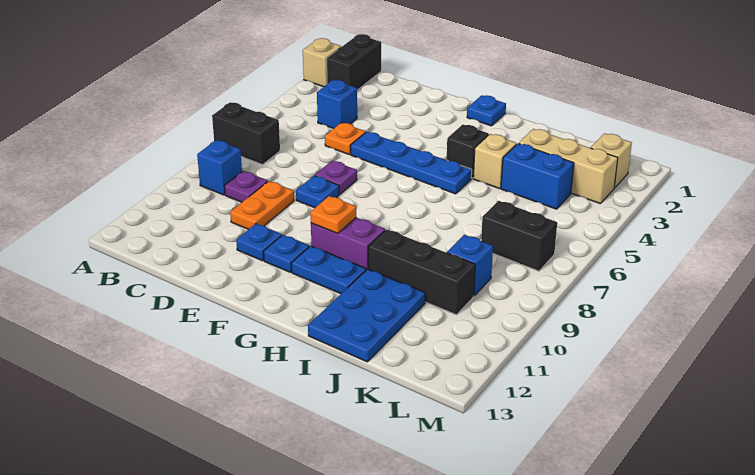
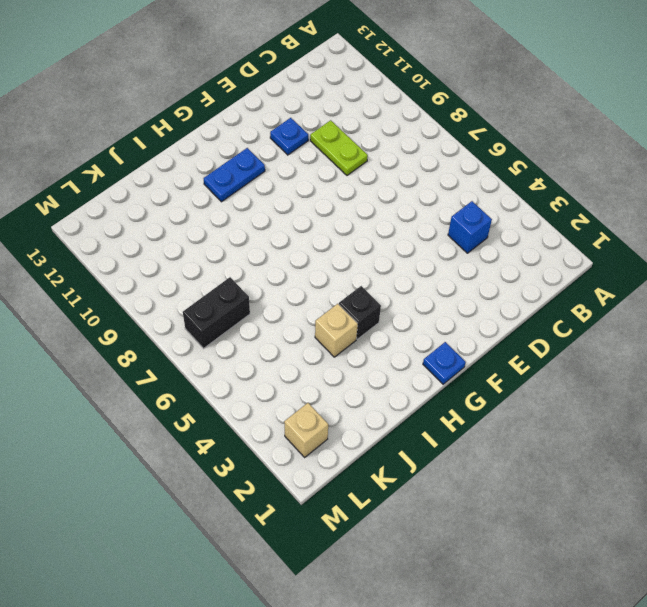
lime 1x2 plate [310,120,368,175] -> orange 1x2 plate [230,181,294,229]
none -> tan 1x1 brick [303,38,341,87]
none -> black 1x2 brick [212,102,280,165]
none -> black 1x2 brick [327,34,381,90]

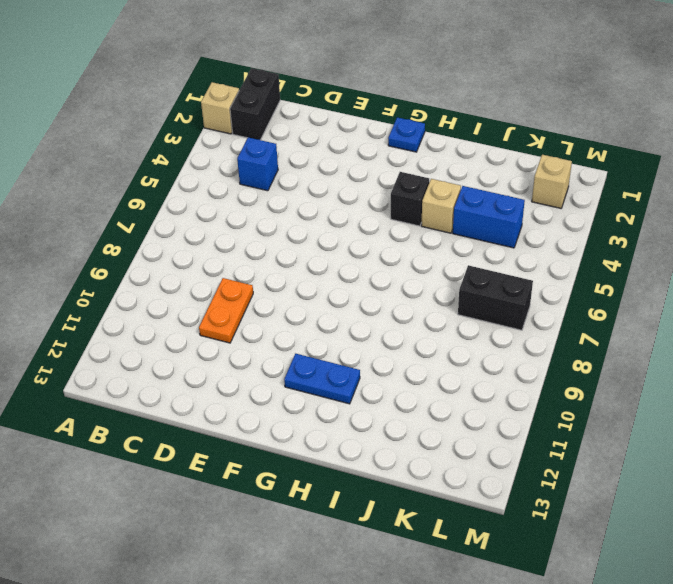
none -> black 1x2 brick [212,102,280,165]
none -> blue 1x1 brick [197,140,242,195]
none -> purple 1x1 plate [225,171,268,202]

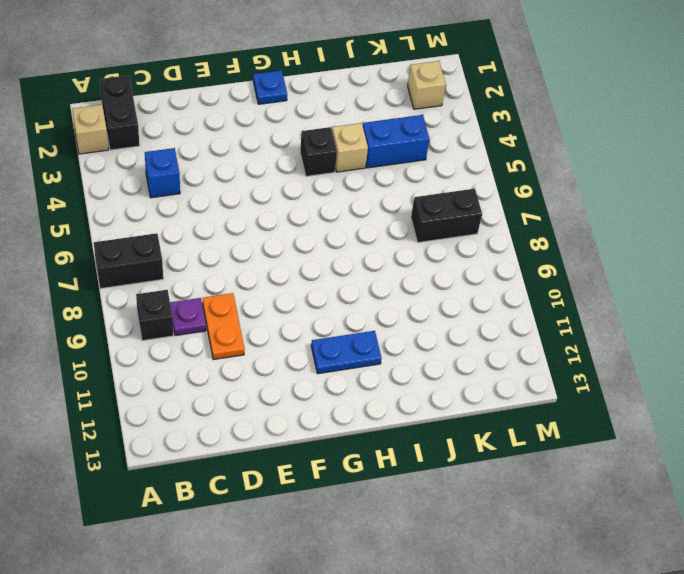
black 1x1 brick [136,290,173,341] -> blue 1x1 brick [197,140,242,195]
none -> orange 1x1 plate [325,123,366,154]
none -> blue 1x4 plate [350,132,472,194]
none -> purple 1x1 plate [315,161,357,194]

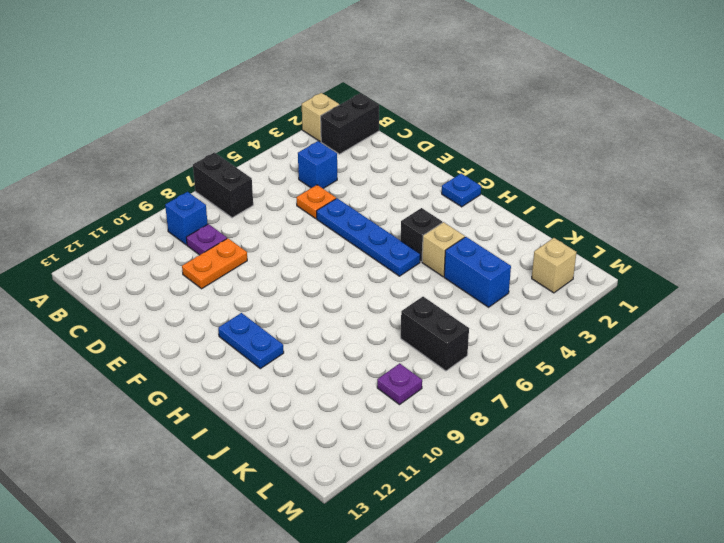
purple 1x1 plate [377,363,422,405] -> purple 1x1 plate moved to [315,161,357,194]
none -> blue 1x1 plate [296,176,339,208]
none -> blue 1x1 plate [236,224,282,261]
none -> blue 1x1 plate [264,235,309,272]

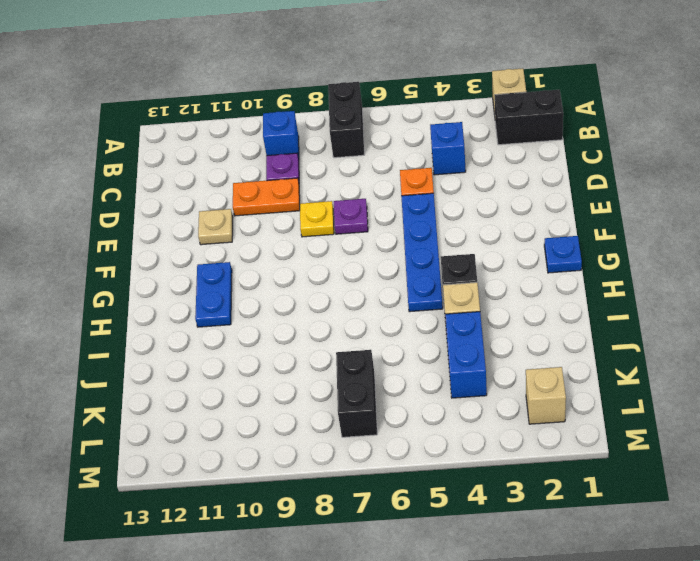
yellow 1x1 plate [300,201,334,237] -> blue 1x1 plate [296,176,339,208]
tan 1x1 plate [198,209,233,245] -> blue 1x1 plate [236,224,282,261]
none -> blue 1x1 plate [264,235,309,272]
none -> purple 1x2 brick [311,217,385,270]
none -> black 1x3 brick [368,229,475,315]

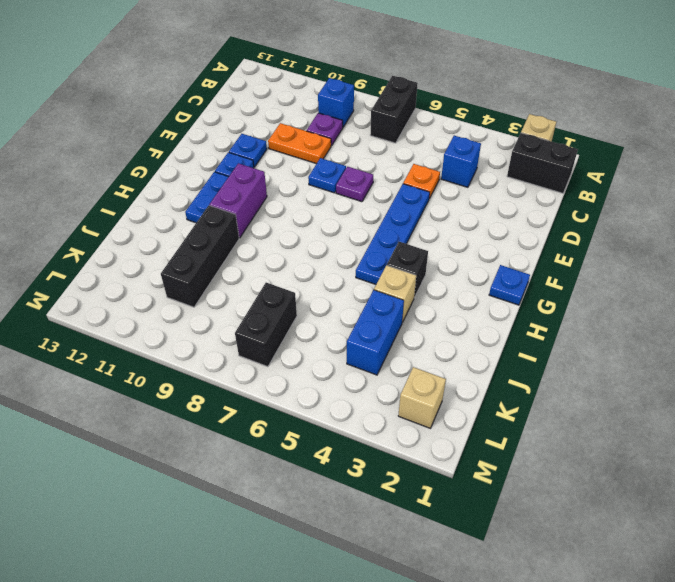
none -> blue 2x3 plate [308,269,425,362]
none -> tan 1x3 brick [519,129,618,204]
none -> blue 1x1 brick [447,235,493,296]

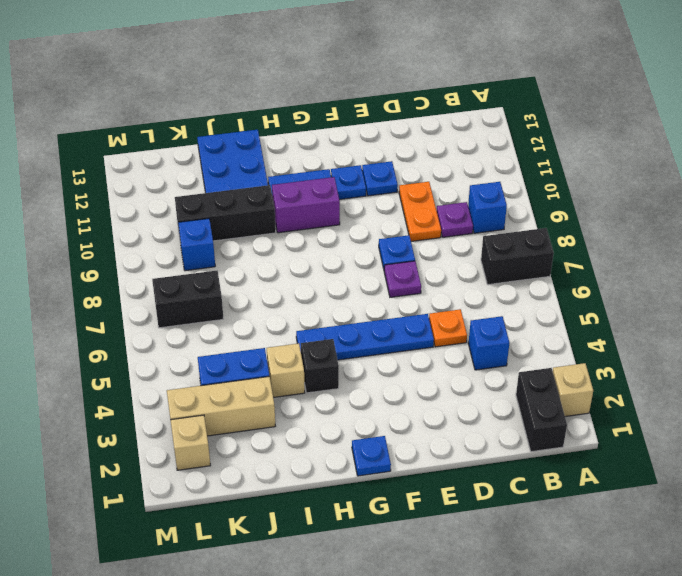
none -> orange 1x1 plate [310,196,356,234]

